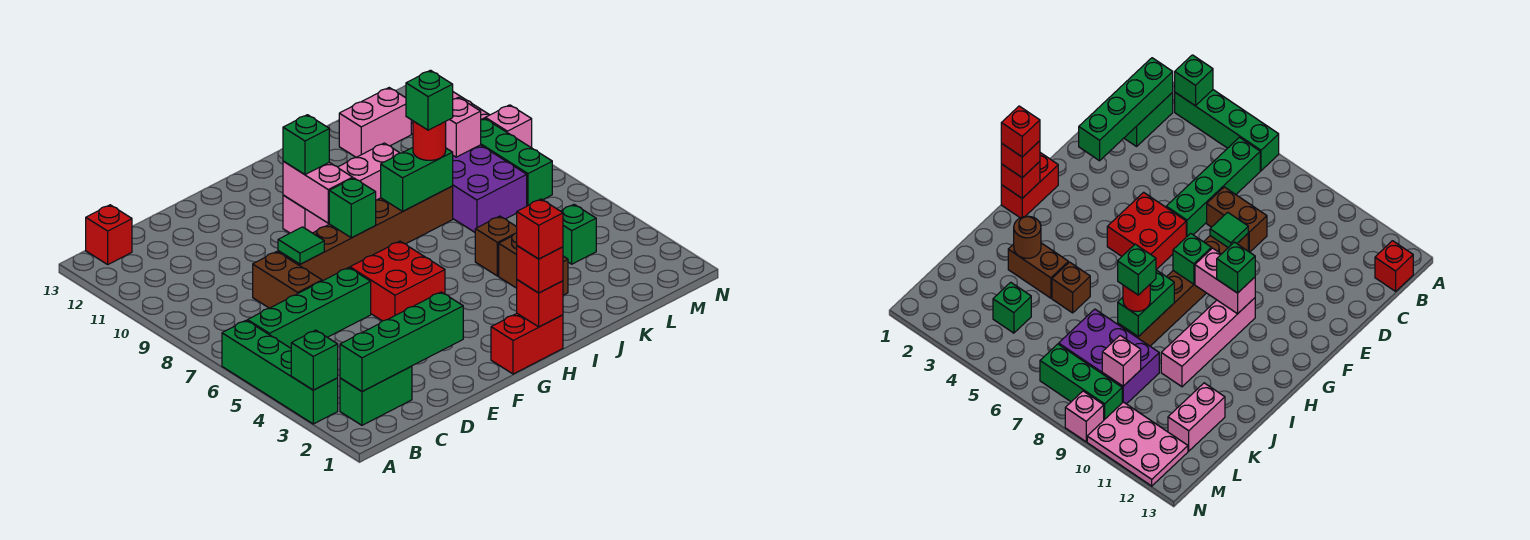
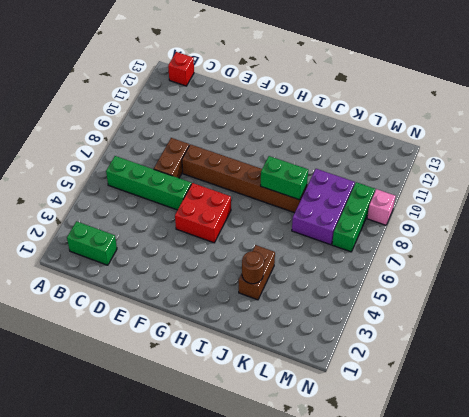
none -> green 1x4 brick [222,320,338,424]
none -> red 1x2 brick [491,314,563,374]
none -> pink 1x4 brick [283,143,399,233]
none -> brown 1x1 brick [475,216,517,276]

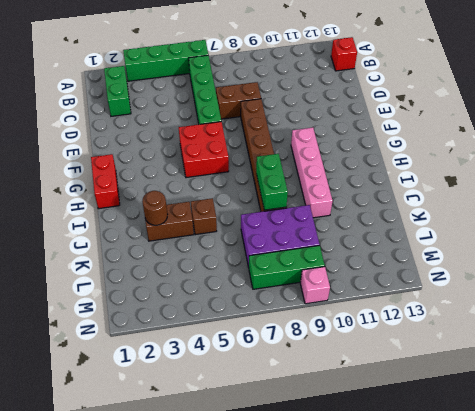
none -> pink 1x2 brick [339,88,411,157]
none -> green 1x1 brick [561,205,596,264]
none -> pink 2x3 plate [1087,402,1188,486]
none -> green 1x1 brick [291,330,338,390]

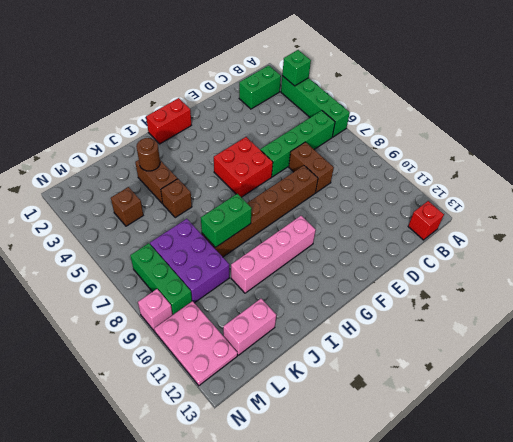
brown 1x1 brick [111,187,143,226] -> green 1x1 brick [561,205,596,264]
none -> green 1x4 brick [340,292,463,392]
none -> green 1x1 tile [278,227,324,264]
none -> green 1x1 brick [329,178,376,238]
none -> pink 1x2 brick [283,161,353,223]

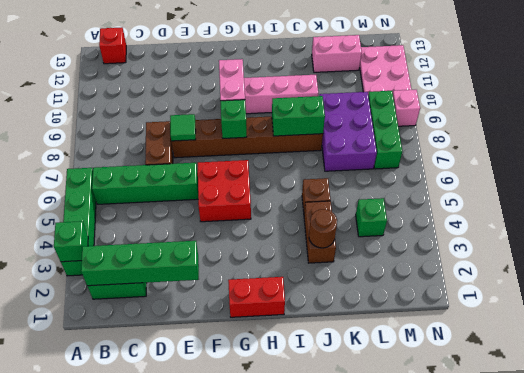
none -> red 1x1 brick [517,280,563,327]
none -> pink 1x1 brick [446,97,481,157]
none -> green 1x1 brick [283,115,329,175]
none -> red 1x1 brick [517,246,563,293]

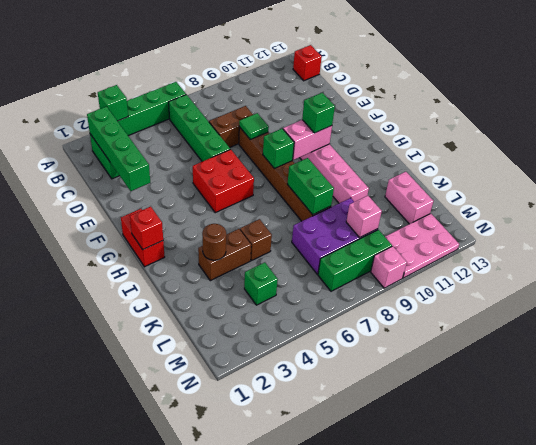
none -> red 1x1 brick [517,246,563,293]
none -> red 1x1 round brick [413,121,446,160]
none -> red 1x1 brick [517,199,563,259]
none -> green 1x1 brick [406,70,453,130]

